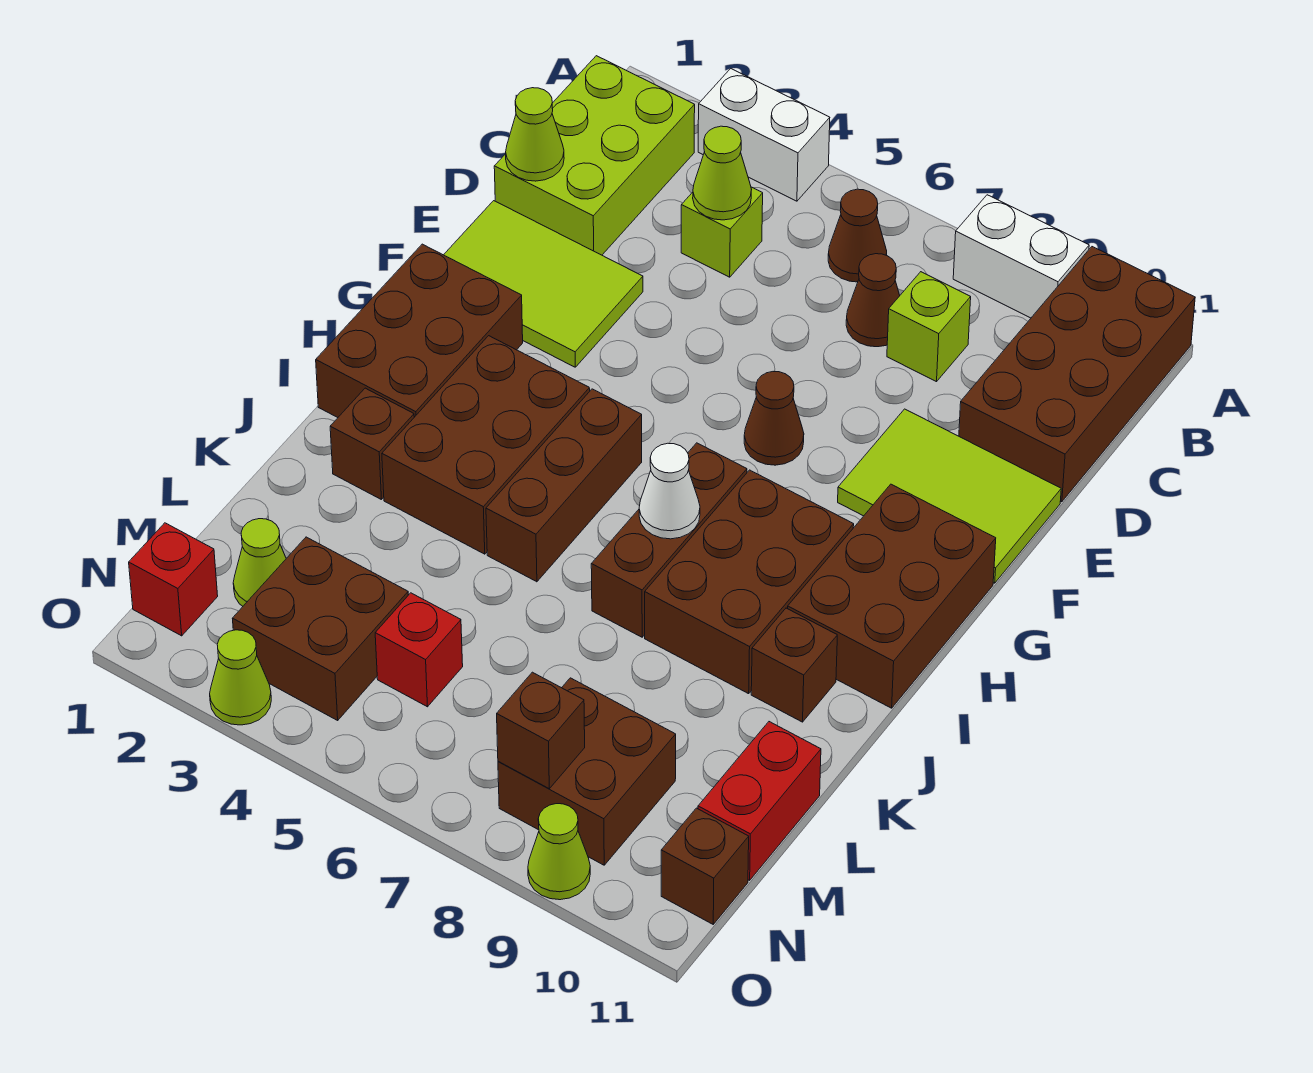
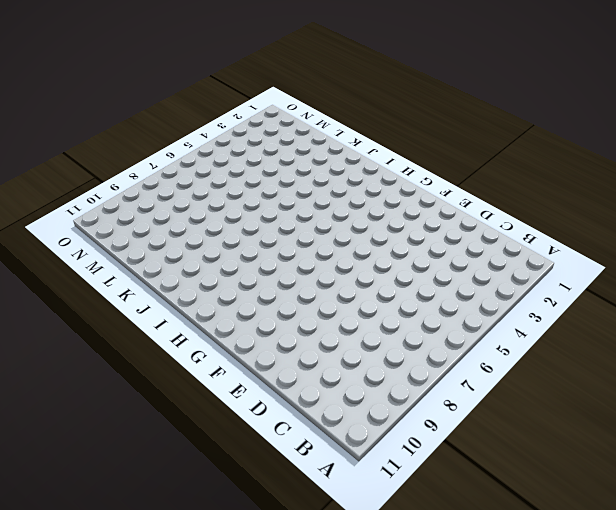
none -> white 1x2 brick [698,69,830,201]
none -> white 1x2 brick [953,195,1089,318]
none -> brown 2x4 brick [959,247,1195,502]
none -> lime 2x3 brick [494,56,695,255]

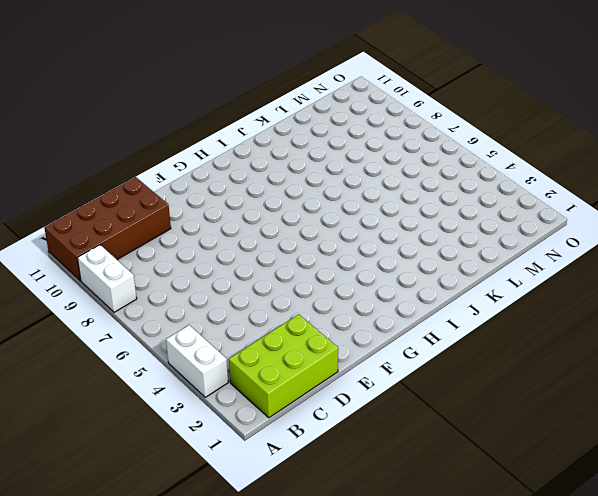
none -> brown 1x1 cone [828,189,887,282]
none -> lime 1x1 brick [681,187,763,277]
none -> brown 1x1 cone [846,254,900,347]
none -> lime 1x1 brick [887,272,971,382]

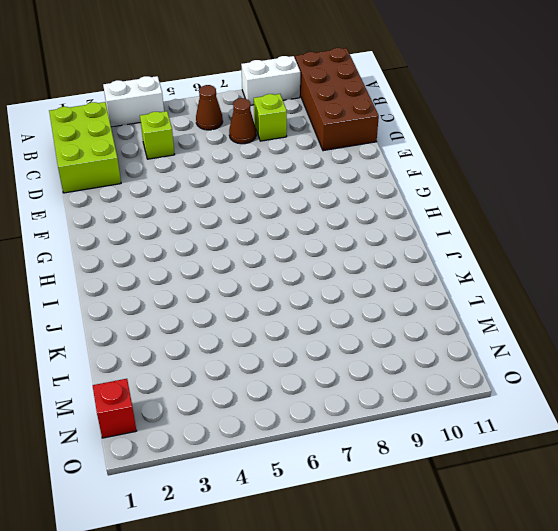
none -> lime 2x3 tile [444,201,643,367]
none -> lime 2x3 tile [838,409,1061,583]
none -> brown 1x1 cone [744,372,804,465]
none -> brown 2x3 brick [316,244,523,418]

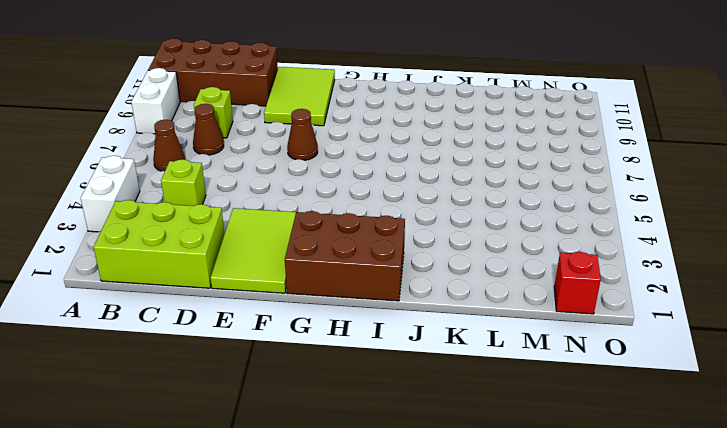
none -> brown 2x3 brick [788,484,996,708]
none -> brown 2x3 brick [382,336,590,554]
none -> brown 1x3 brick [486,389,642,582]
none -> brown 1x3 brick [591,443,747,637]

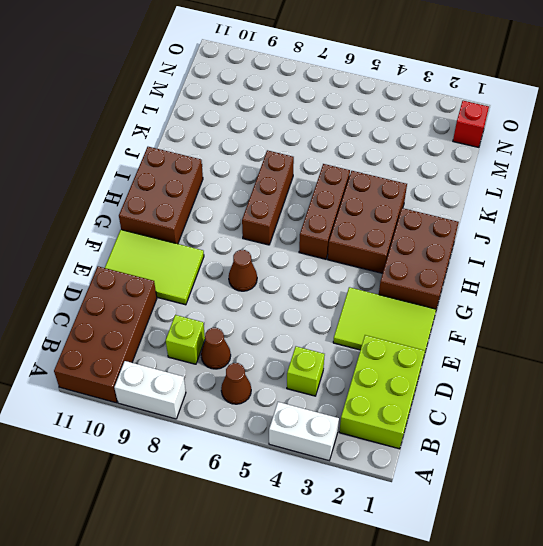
none -> brown 2x3 brick [645,470,854,694]
none -> brown 1x1 brick [330,388,414,500]
none -> brown 1x1 brick [751,608,837,722]
none -> red 1x2 brick [698,722,821,880]

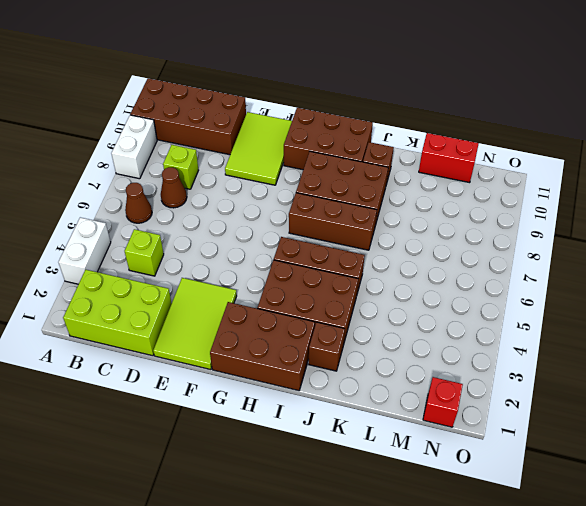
none -> brown 1x1 cone [744,372,804,465]
none -> lime 1x1 cone [233,519,286,606]
none -> brown 2x2 brick [232,537,408,720]
none -> red 1x1 brick [375,593,463,707]

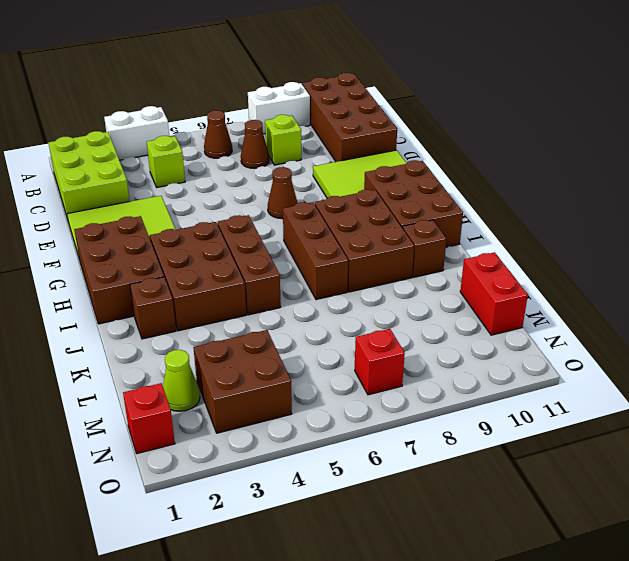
red 1x1 brick [355,329,405,395] -> red 1x1 brick moved to [375,593,463,707]
none -> brown 2x2 brick [498,678,676,865]
none -> brown 1x1 brick [661,808,749,924]
none -> lime 1x1 cone [210,630,271,725]
none -> lime 1x1 cone [528,804,590,900]

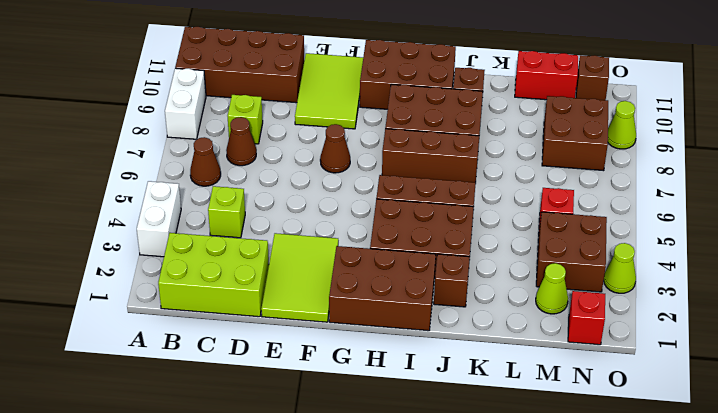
none -> lime 1x1 cone [693,126,752,220]
none -> lime 1x1 cone [506,88,564,181]
none -> white 1x1 cone [639,443,700,539]
none -> brown 1x1 brick [497,672,585,789]

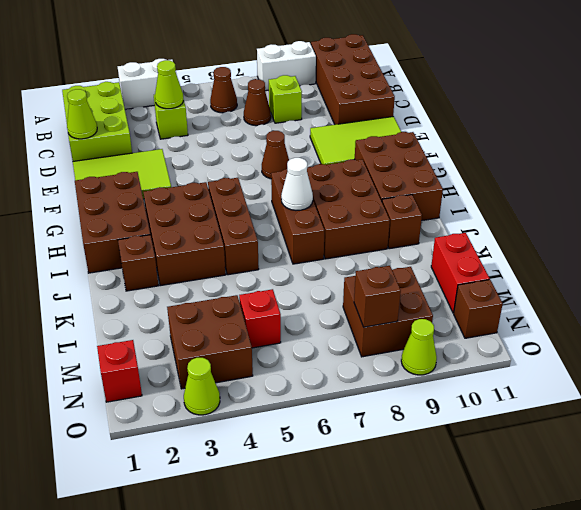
none -> lime 1x1 cone [233,519,286,606]

